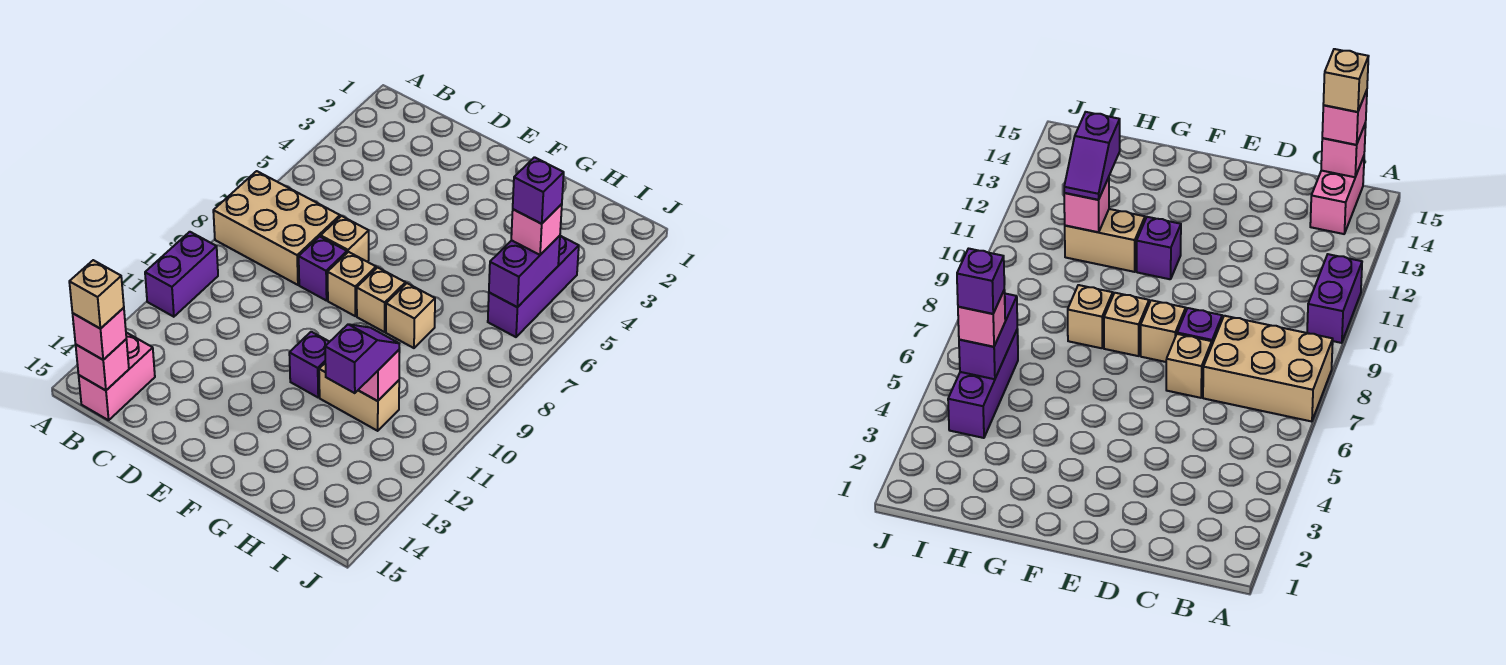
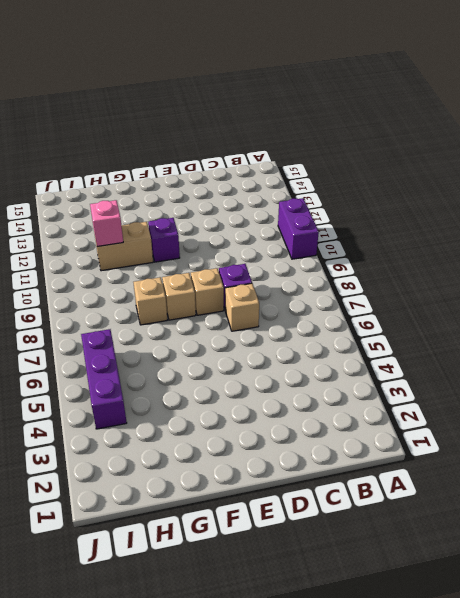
none -> tan 2x3 brick [213,171,340,285]
none -> pink 1x2 brick [79,333,155,420]
none -> pink 1x1 brick [76,339,129,390]

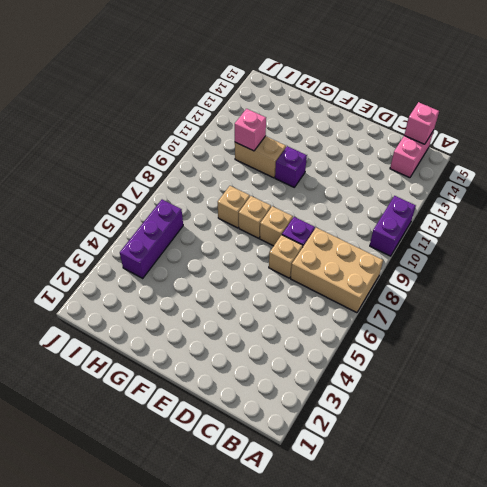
none -> purple 1x2 brick [489,236,560,307]
none -> pink 1x1 brick [73,308,126,360]
none -> purple 1x2 slope [325,324,399,393]

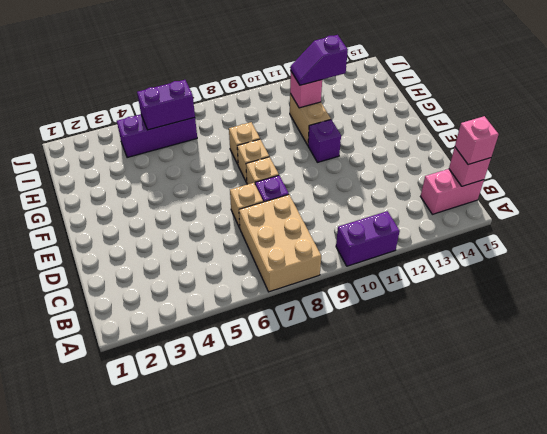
none -> pink 1x1 brick [511,204,562,255]
none -> tan 1x1 brick [69,260,124,329]
none -> purple 1x1 brick [513,157,564,224]

